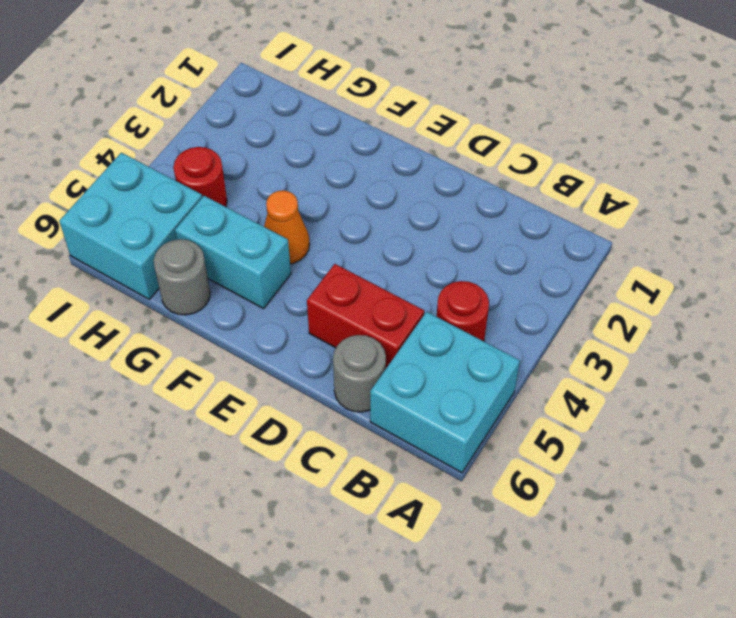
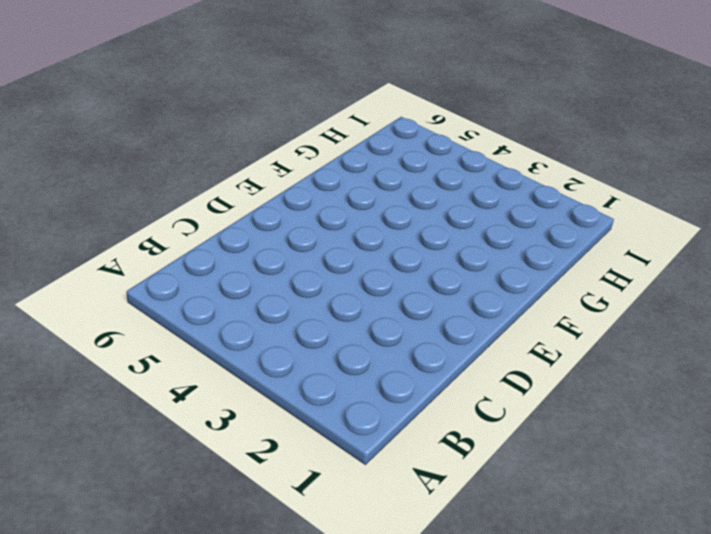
none -> cyan 2x2 brick [370,312,520,473]
none -> red 1x1 round brick [437,281,489,341]

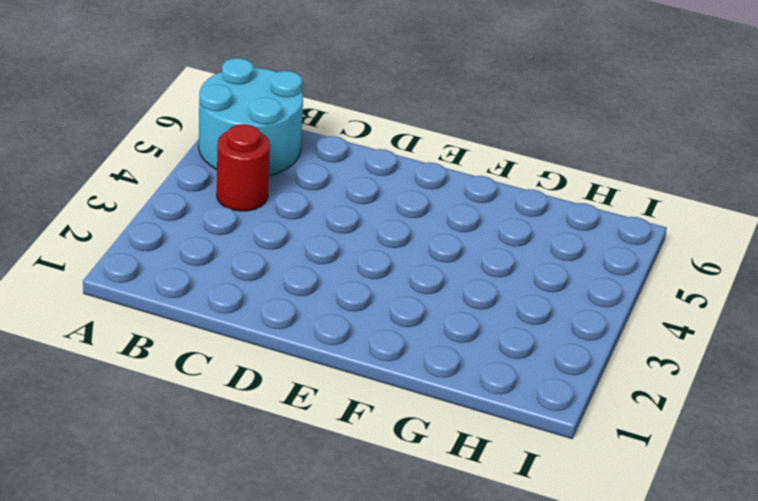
cyan 2x2 round brick [199,58,303,175] -> cyan 2x2 brick [370,312,520,473]
none -> red 1x2 brick [307,264,424,368]
none -> grey 1x1 round brick [333,335,386,412]

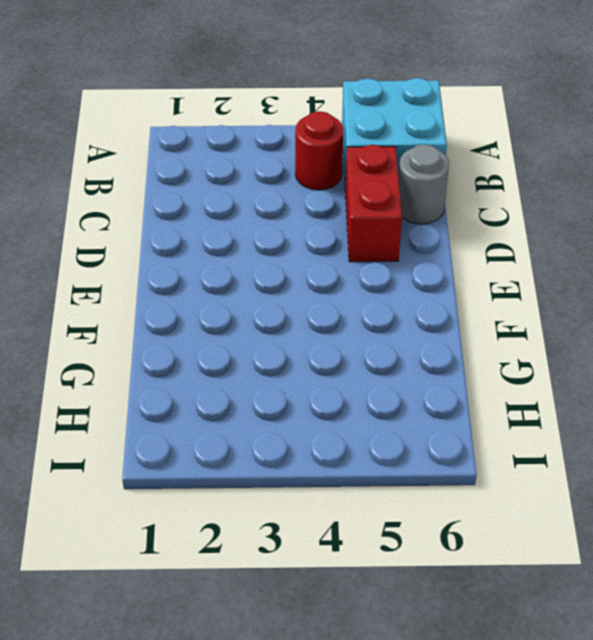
none -> orange 1x1 cone [264,190,309,264]
none -> cyan 1x2 brick [175,196,291,309]

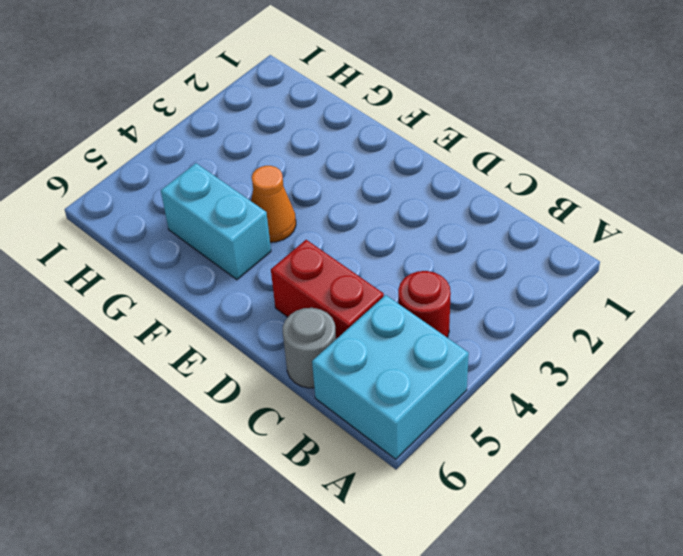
none -> grey 1x1 round brick [154,239,210,315]
none -> red 1x1 round brick [173,147,227,207]

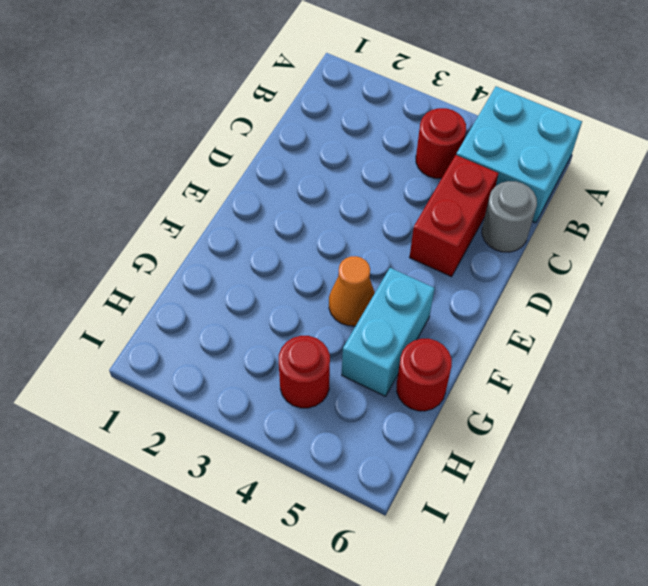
red 1x1 round brick [397,339,452,411] -> grey 1x1 round brick [154,239,210,315]
none -> cyan 2x2 brick [59,153,202,299]

